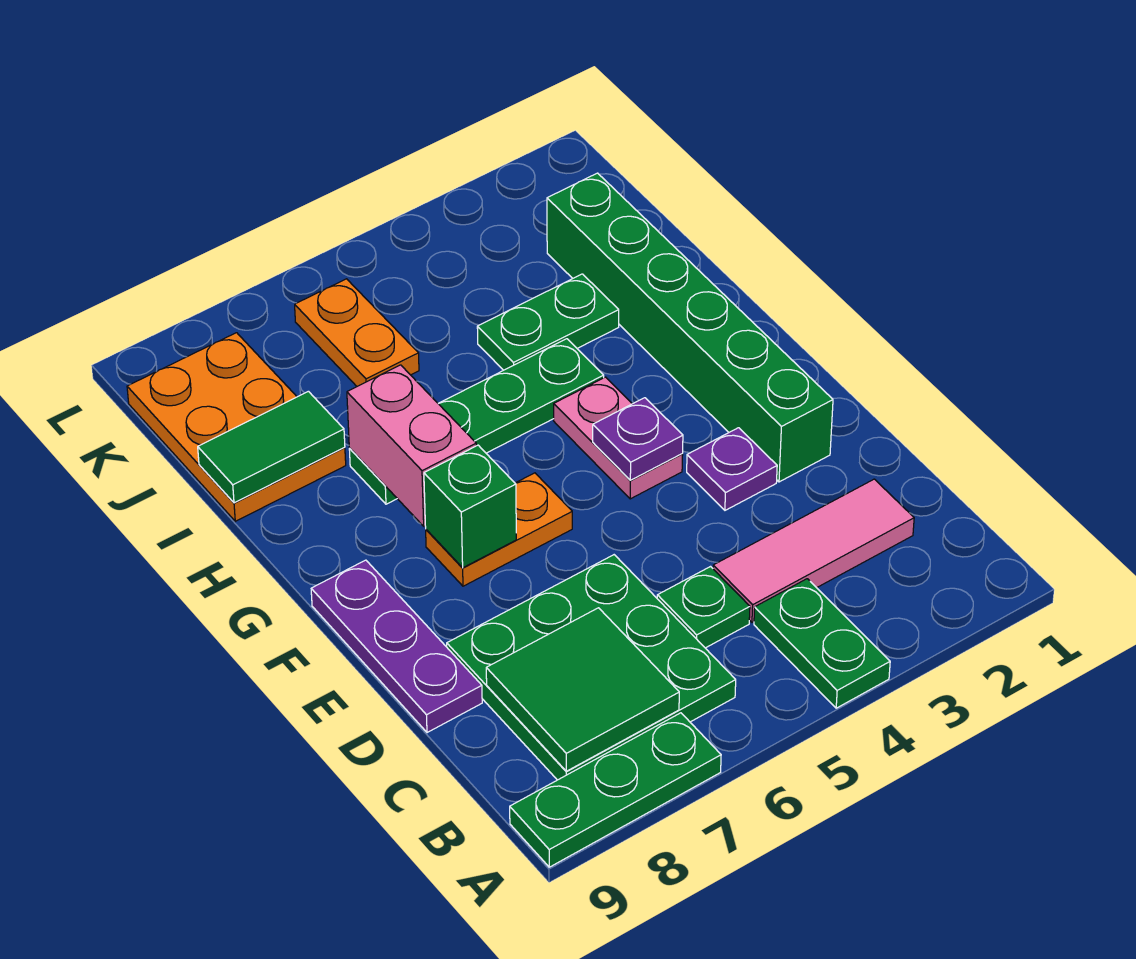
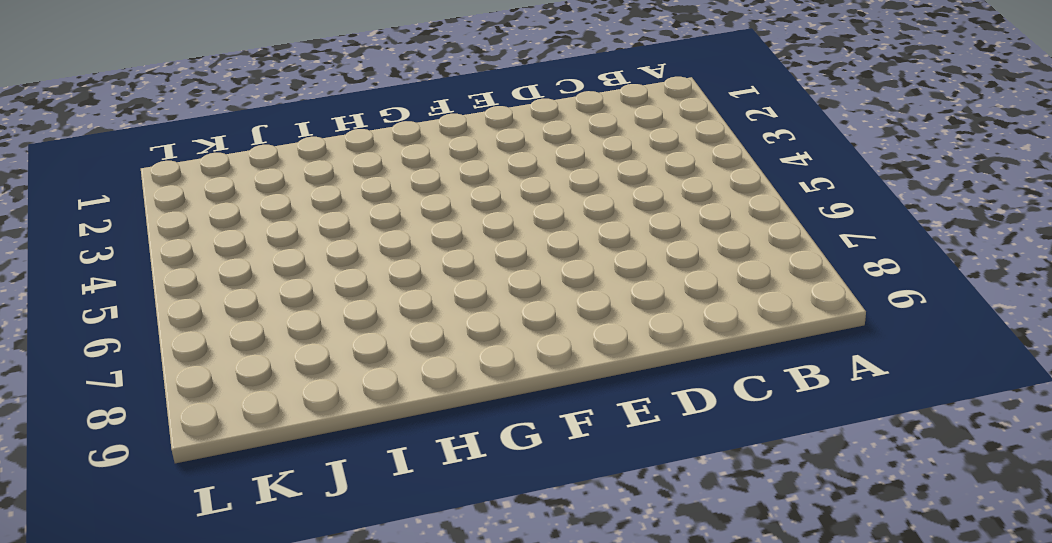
none -> green 1x2 plate [754,579,890,708]
none -> green 1x3 plate [510,713,721,867]
none -> green 3x3 plate [447,555,736,780]

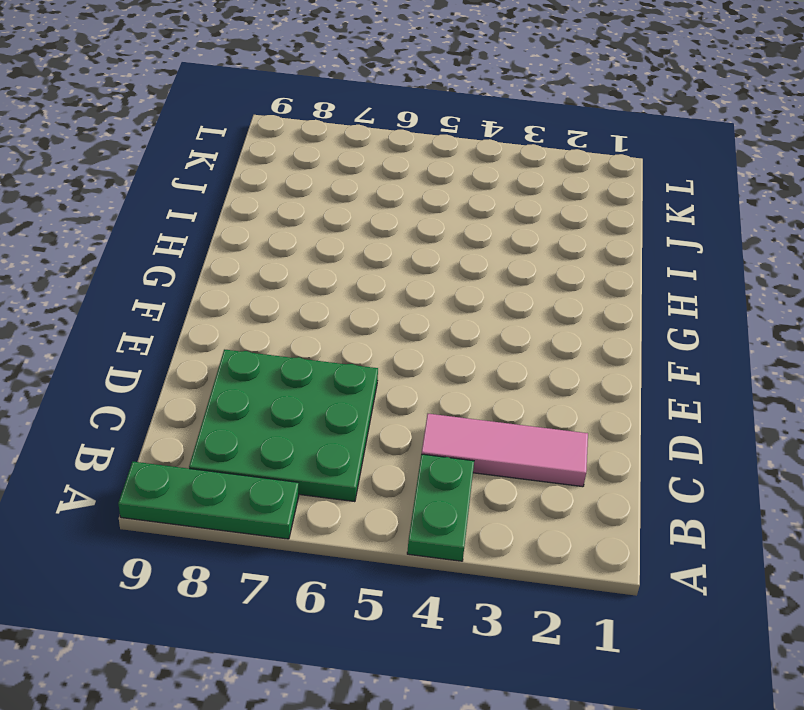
none -> green 1x1 plate [657,567,750,648]
none -> purple 1x3 plate [311,560,482,733]
none -> green 1x6 brick [547,173,833,482]

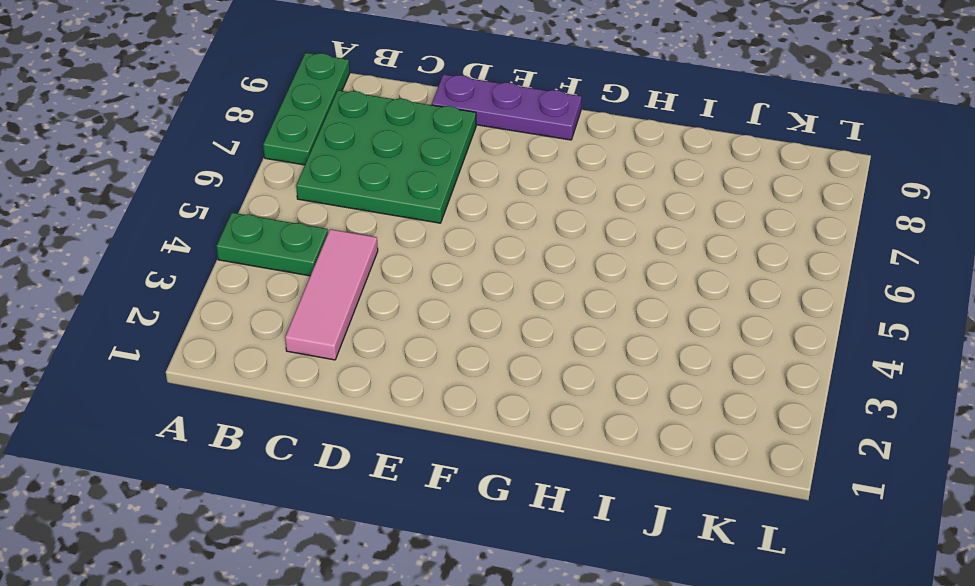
none -> green 1x1 plate [657,567,750,648]
none -> green 1x6 brick [547,173,833,482]
none -> purple 1x1 plate [687,428,777,510]

